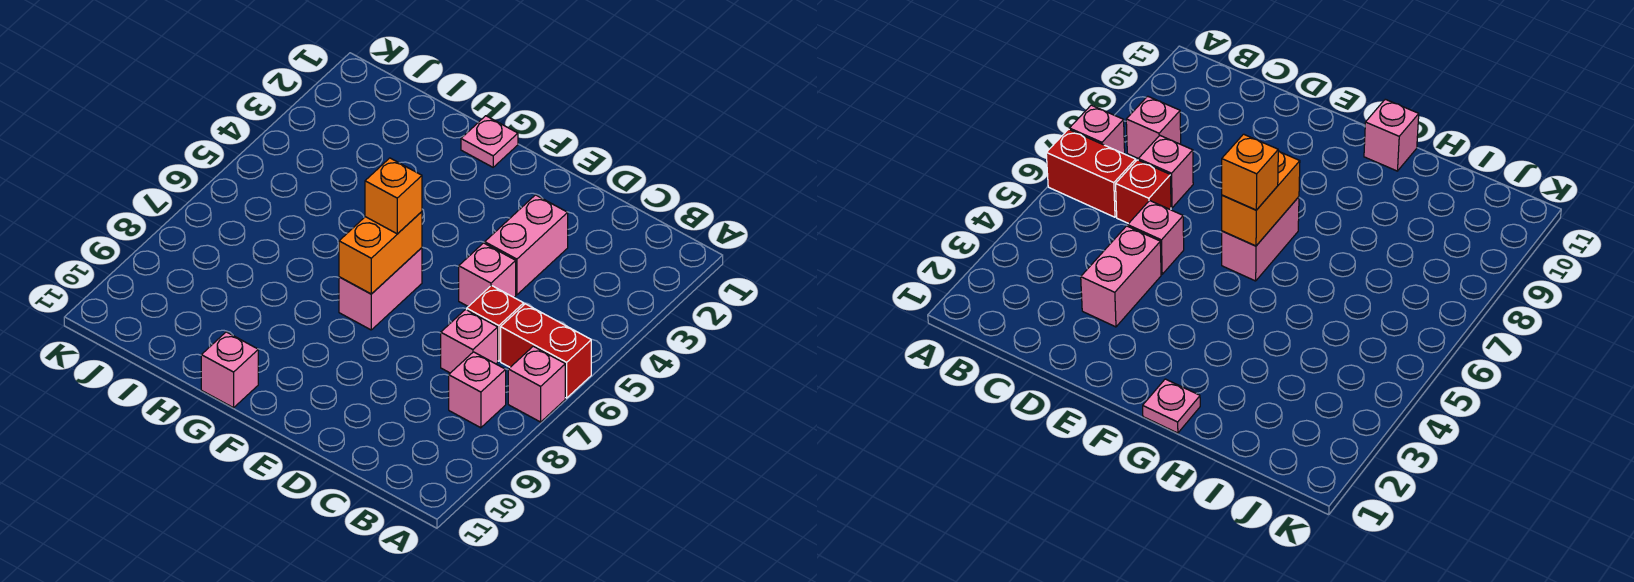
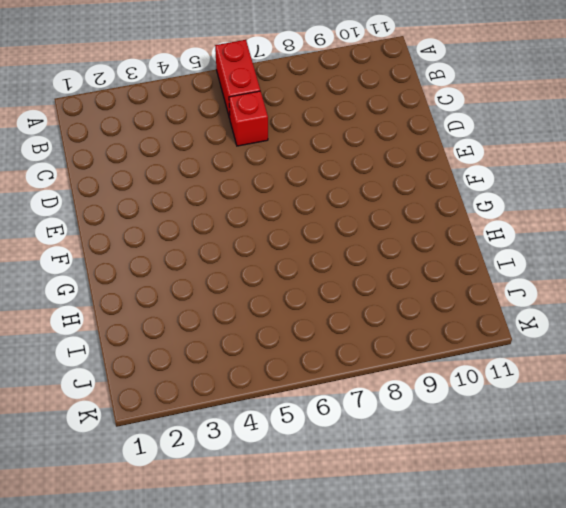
none -> pink 1x1 brick [508,346,565,422]
none -> pink 1x1 brick [449,352,506,428]
none -> pink 1x1 brick [441,310,498,373]

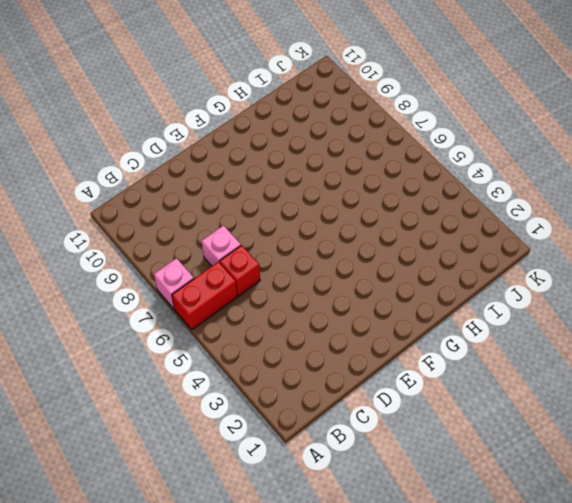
none -> pink 1x1 brick [449,352,506,428]
none -> pink 1x2 brick [485,195,568,295]
none -> pink 1x1 brick [459,243,516,307]

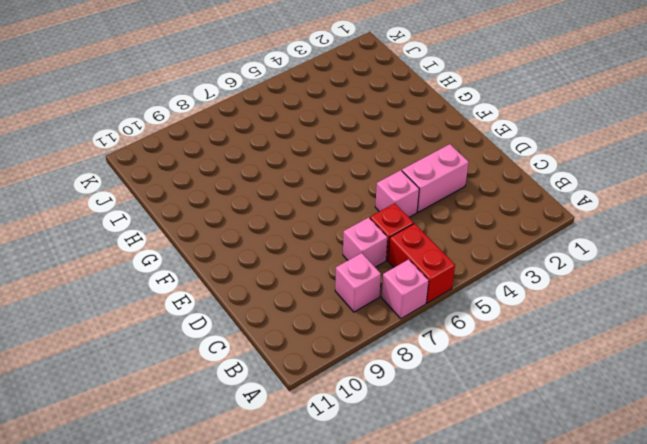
none -> pink 1x2 brick [339,248,422,330]
none -> pink 1x1 plate [461,116,518,167]
none -> pink 1x1 brick [201,332,258,408]

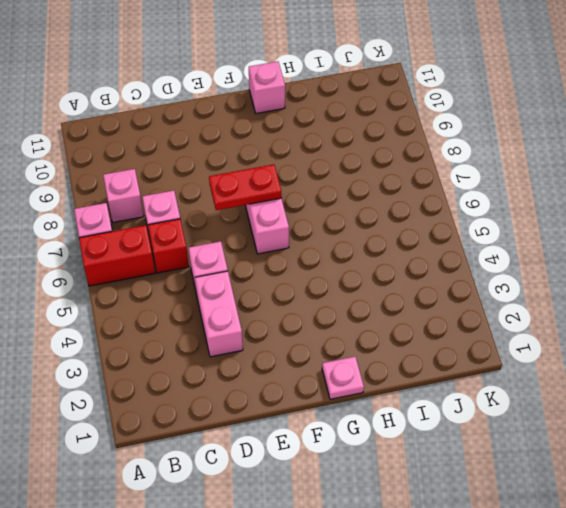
red 1x2 plate [209,164,282,210] -> orange 1x2 brick [339,212,422,294]
none -> orange 1x1 brick [365,158,422,234]

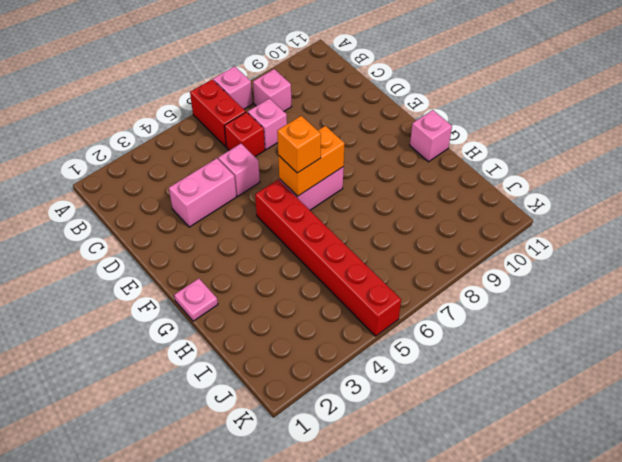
red 1x6 brick [255,180,401,336] -> none

